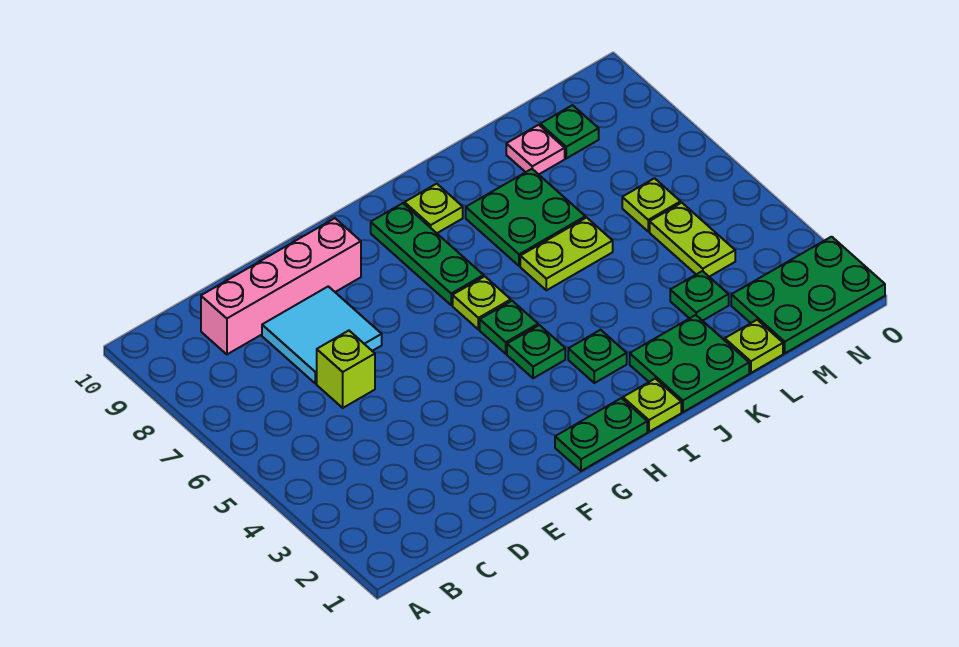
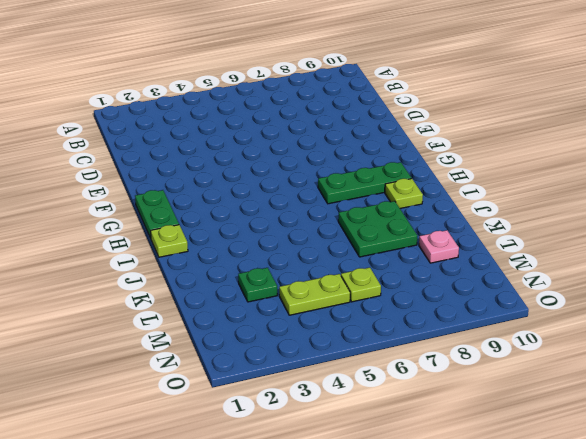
none -> pink 1x4 brick [201,218,361,354]
none -> lime 1x1 brick [317,331,375,408]
none -> cyan 2x2 tile [262,286,382,384]

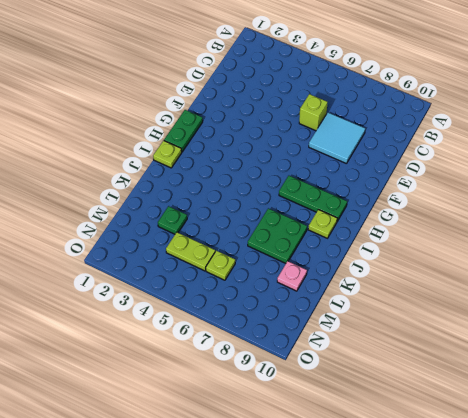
none -> pink 1x4 brick [201,218,361,354]
none -> green 1x1 plate [507,325,565,378]
none -> green 1x1 plate [480,301,538,354]

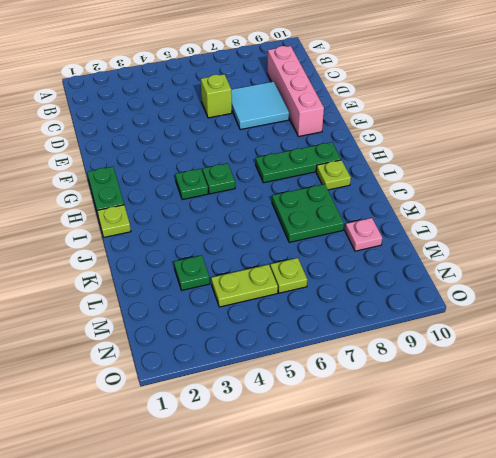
none -> lime 1x1 plate [453,276,511,330]
none -> green 1x1 plate [568,330,627,383]
none -> green 2x2 plate [630,315,749,412]

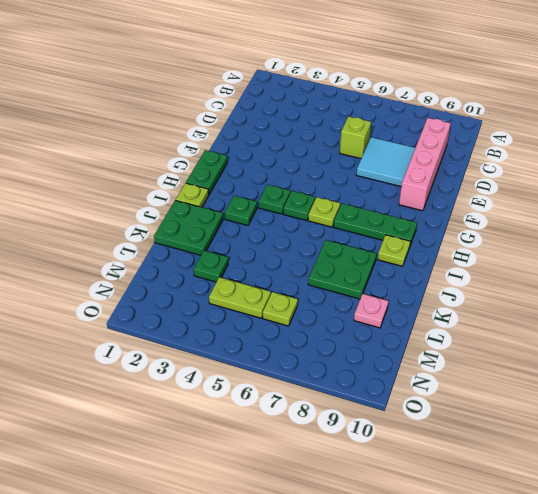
none -> lime 1x2 plate [520,218,613,290]
none -> lime 1x1 plate [725,320,783,373]
none -> green 2x3 plate [731,237,885,353]

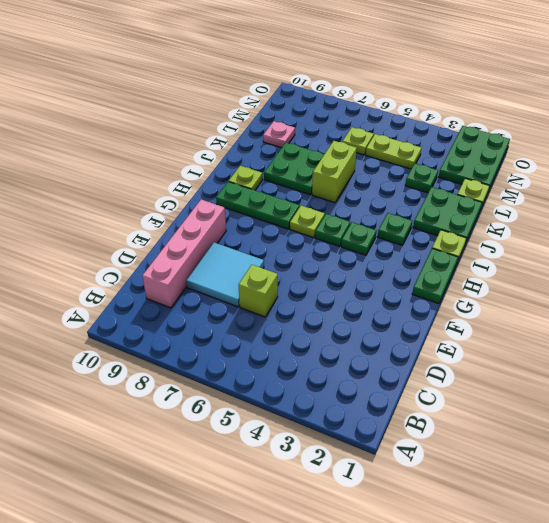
lime 1x2 brick [312,141,357,203] -> lime 1x2 plate [520,218,613,290]
none -> green 1x1 plate [540,105,599,158]

